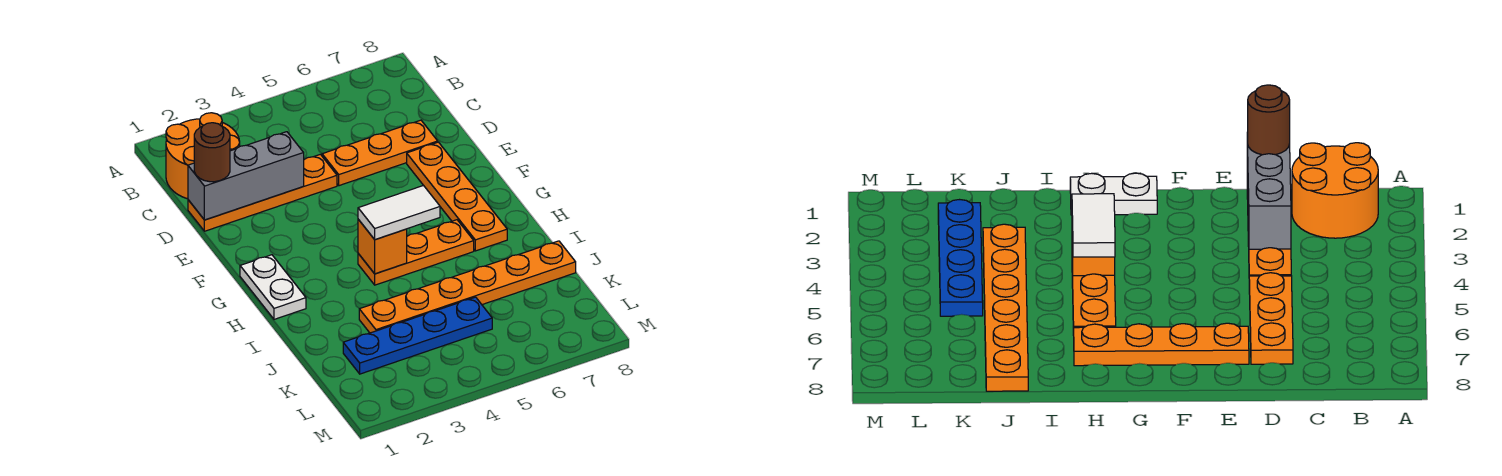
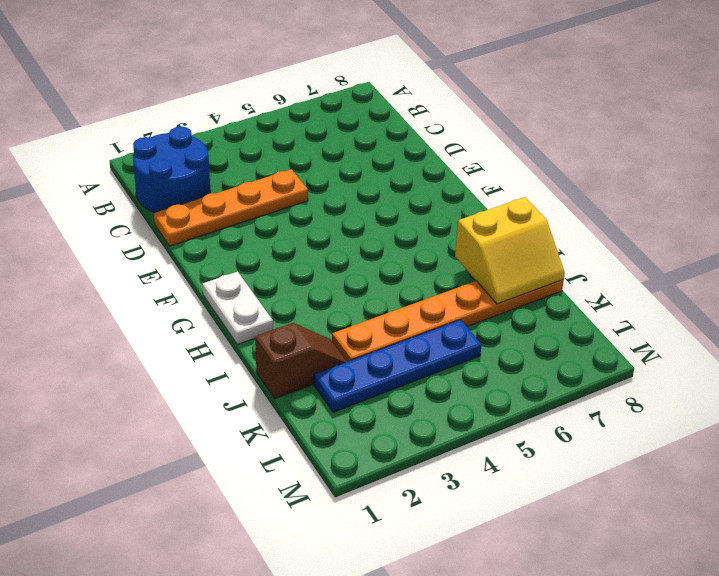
blue 2x2 round brick [133,126,210,213] -> orange 2x2 round brick [166,113,240,199]
yellow 2x2 slope [455,197,565,304] -> none
brown 1x2 slope [255,323,347,399] -> none
none -> orange 1x3 plate [322,120,438,186]
none -> orange 1x4 plate [407,142,507,251]
none -> orange 1x3 plate [358,220,474,285]

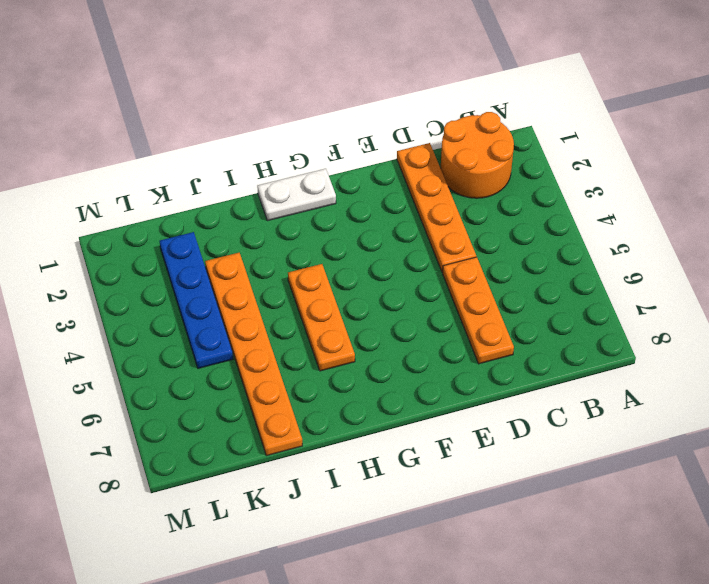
none -> orange 1x4 plate [407,142,507,251]
none -> grey 1x3 brick [188,132,304,220]
none -> orange 1x1 brick [358,219,407,274]

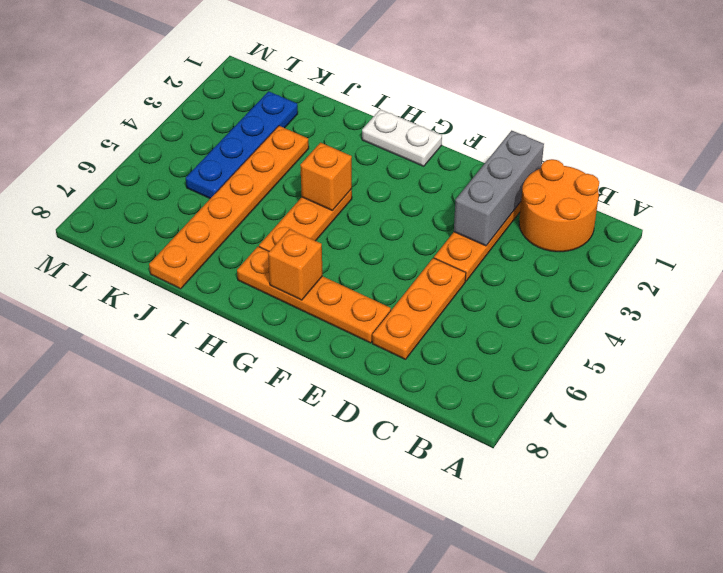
orange 1x1 brick [268,229,323,300] -> none
none -> brown 1x1 round brick [194,123,230,182]
none -> white 1x2 tile [358,185,440,240]

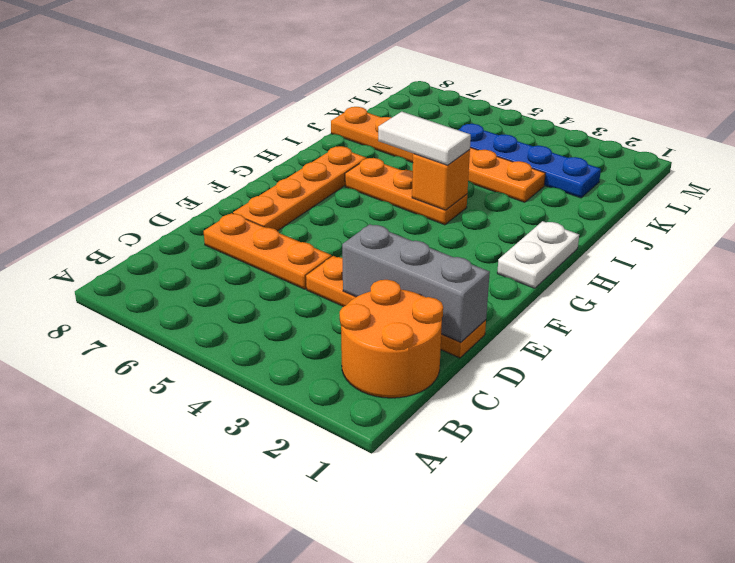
none -> brown 1x1 round brick [194,123,230,182]

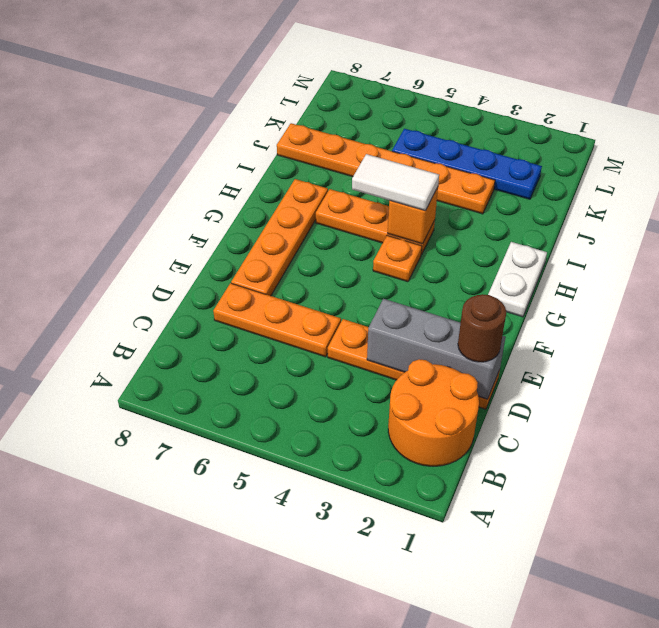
orange 1x1 plate [373,235,422,282] -> none

